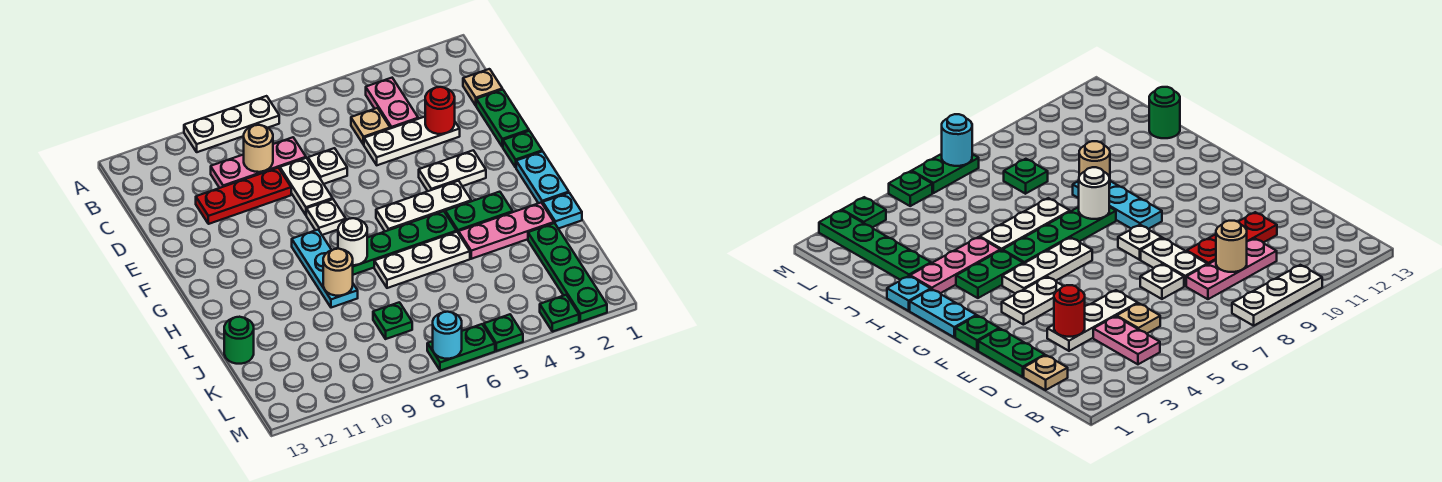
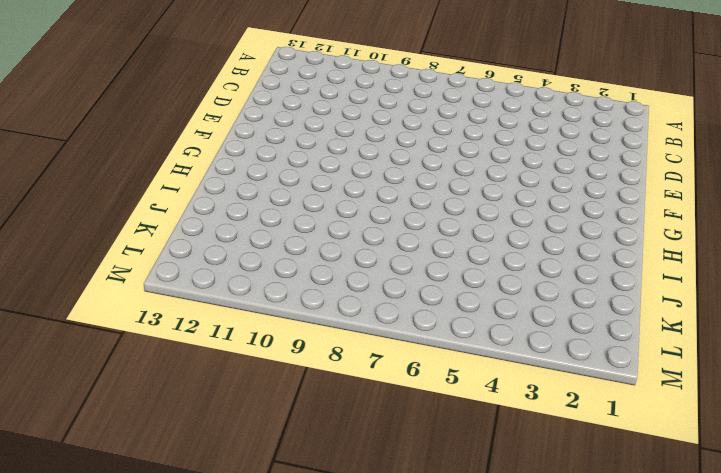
none -> white 1x3 plate [184,96,279,152]
none -> pink 1x2 plate [366,78,418,128]
none -> tan 1x1 plate [463,69,502,105]
none -> tan 1x1 plate [351,108,390,145]

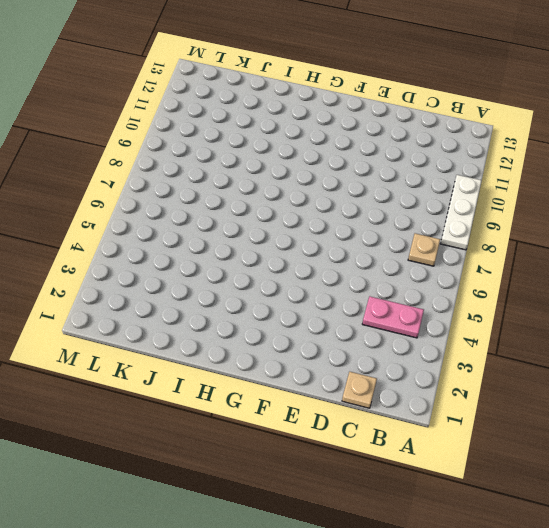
tan 1x1 plate [408,233,440,266] -> tan 1x1 plate moved to [351,108,390,145]
none -> pink 1x3 plate [211,137,306,188]
none -> green 1x2 plate [476,89,529,147]
none -> white 1x3 plate [364,117,460,165]
none -> white 1x1 plate [308,148,347,184]

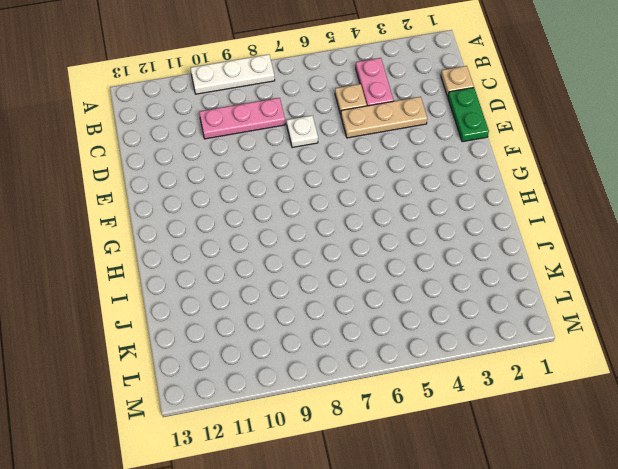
tan 1x3 plate [341,97,427,138] -> white 1x3 plate [364,117,460,165]
none -> white 1x2 plate [280,158,333,215]
none -> red 1x3 plate [196,168,291,224]
none -> green 1x1 plate [503,131,542,167]
none -> white 1x2 plate [419,150,486,191]

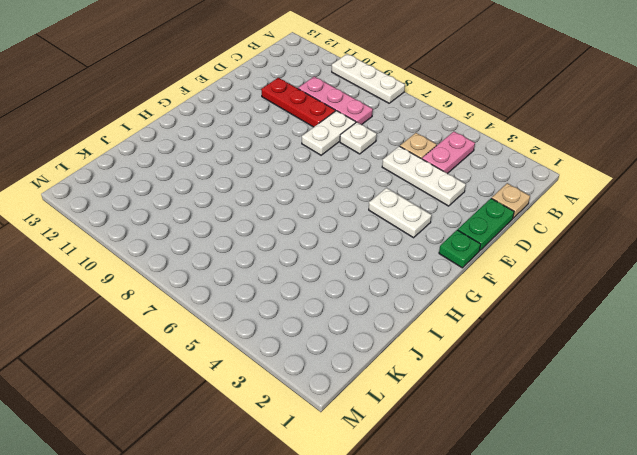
none -> white 1x1 plate [306,199,346,235]
none -> cyan 1x2 plate [516,151,569,204]
none -> white 1x3 plate [376,181,471,231]
none -> cyan 1x3 plate [292,230,358,308]

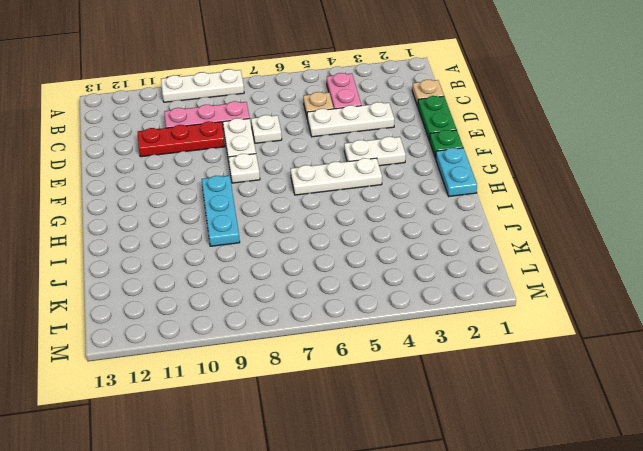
none -> green 1x2 plate [445,192,513,233]
none -> green 1x4 plate [336,211,457,275]
none -> cyan 1x1 plate [543,193,582,229]
none -> pink 1x3 plate [459,203,554,259]

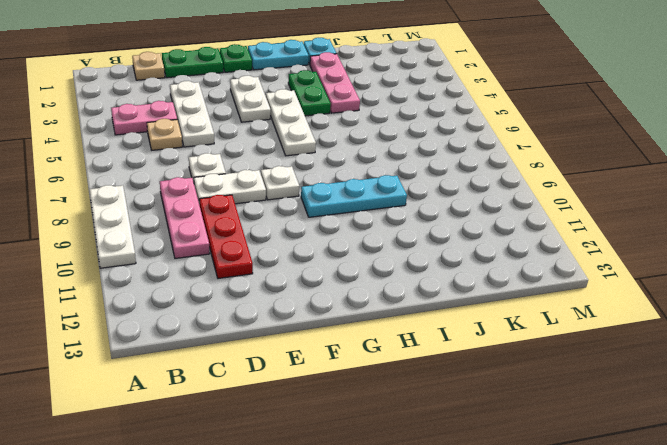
none -> green 1x4 plate [336,211,457,275]
none -> white 1x3 plate [374,232,470,288]
none -> green 1x4 plate [528,223,607,322]
none -> green 1x1 round brick [224,317,254,364]

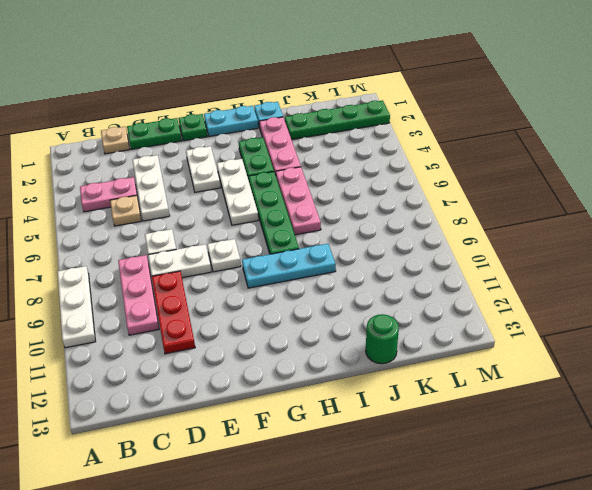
pink 1x3 plate [276,167,321,235] -> white 1x3 plate [374,232,470,288]
none -> green 1x1 plate [373,302,412,339]
none -> green 1x1 plate [540,295,579,332]
none -> green 1x1 plate [484,314,523,351]
none -> green 1x2 plate [427,324,495,371]

